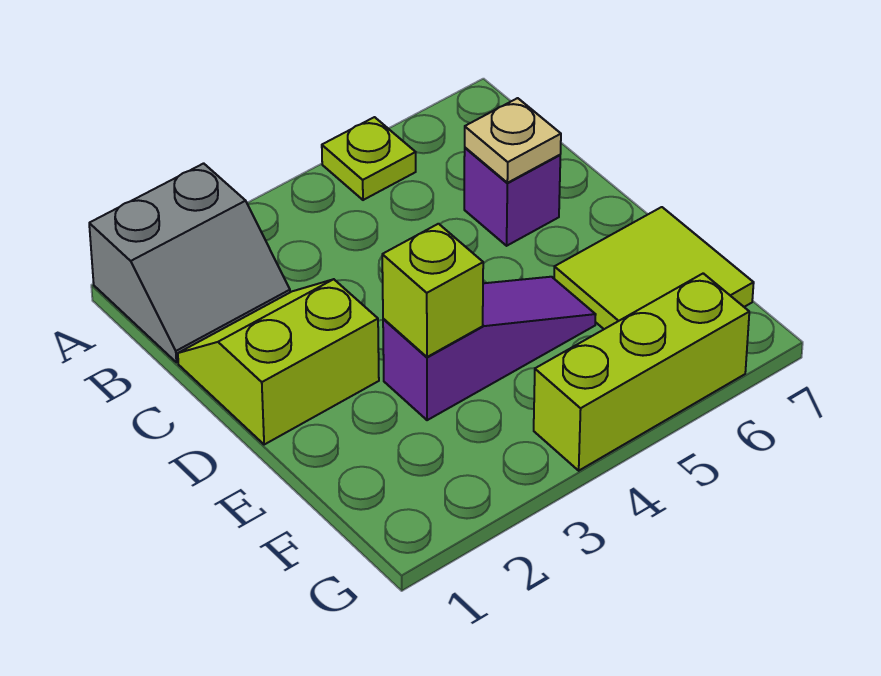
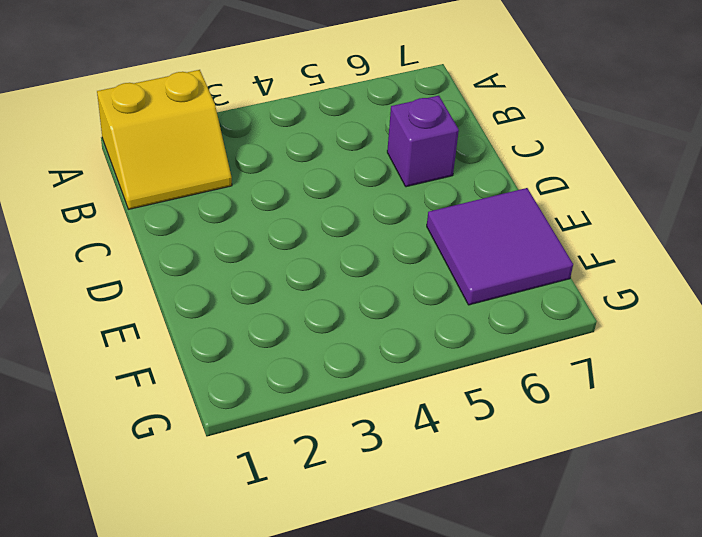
yellow 2x2 slope [97,70,232,209] -> grey 2x2 slope [89,163,290,362]
purple 2x2 tile [427,188,573,305] -> lime 2x2 tile [554,207,754,329]
none -> lime 1x1 plate [322,117,416,200]
none -> lime 2x2 slope [178,279,379,445]

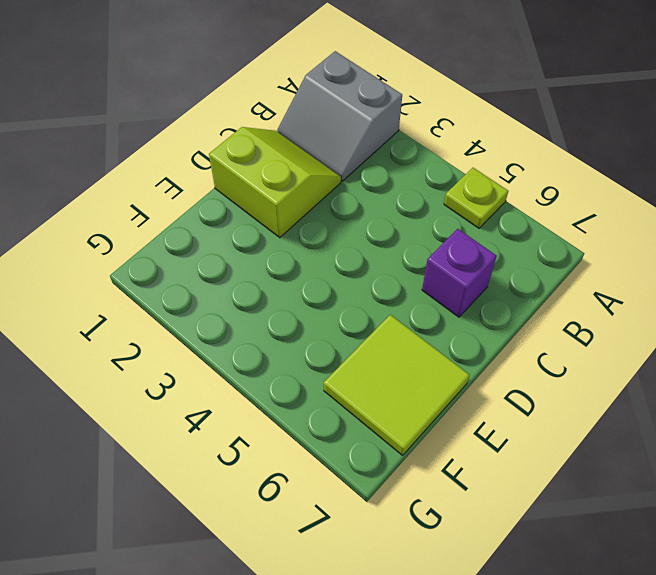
none -> purple 1x3 slope [383,277,596,420]
none -> lime 1x3 brick [534,273,749,471]

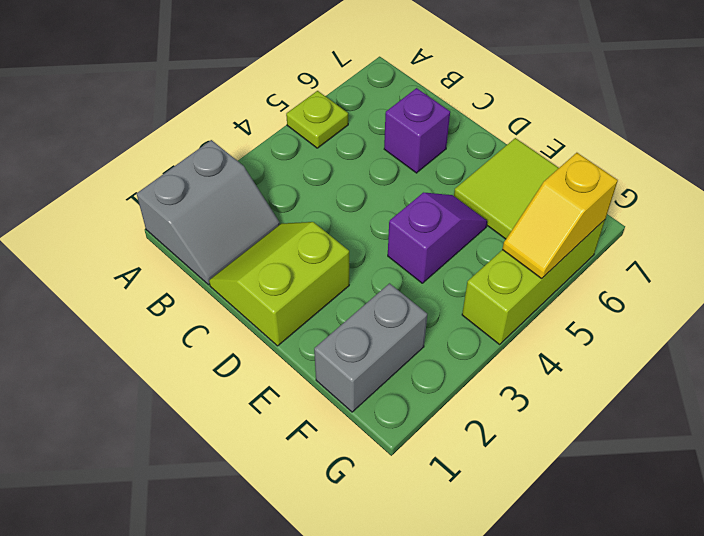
purple 1x2 slope [388,193,487,283] -> purple 1x3 slope [383,277,596,420]
grey 1x2 brick [314,283,427,412] -> none
yellow 1x2 slope [502,153,618,279] -> none
none -> tan 1x1 plate [465,98,561,183]
none -> lime 1x1 brick [382,224,483,357]

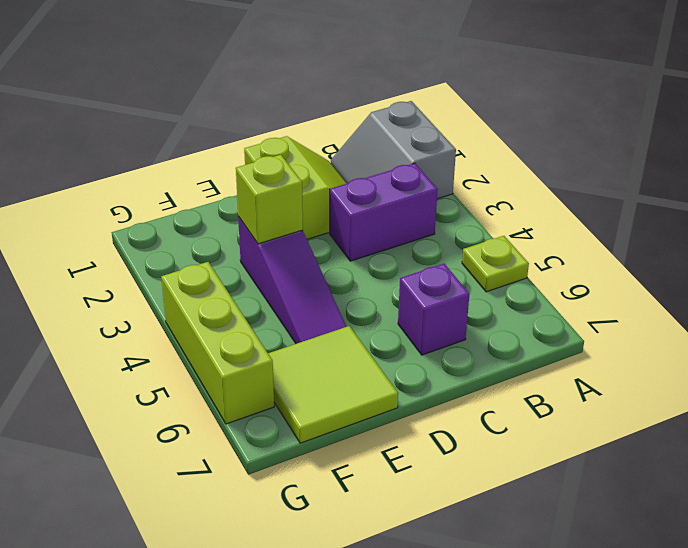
purple 1x2 brick [330,163,438,261] -> none
none -> tan 1x1 plate [465,98,561,183]

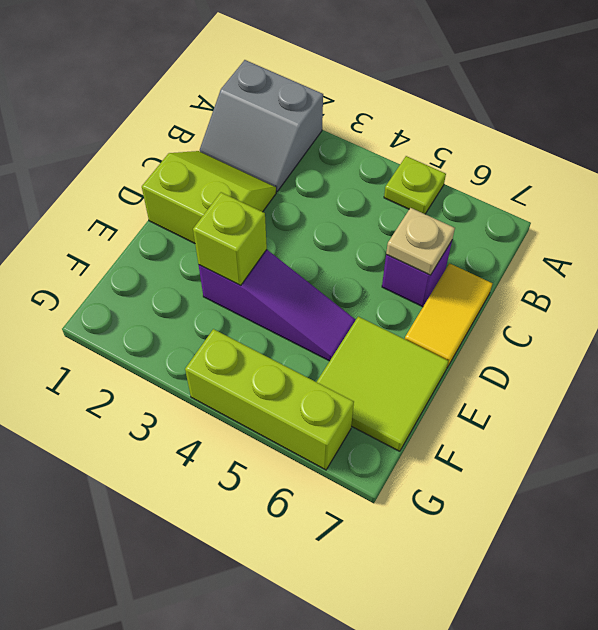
yellow 1x2 tile [405,263,493,367] -> none

